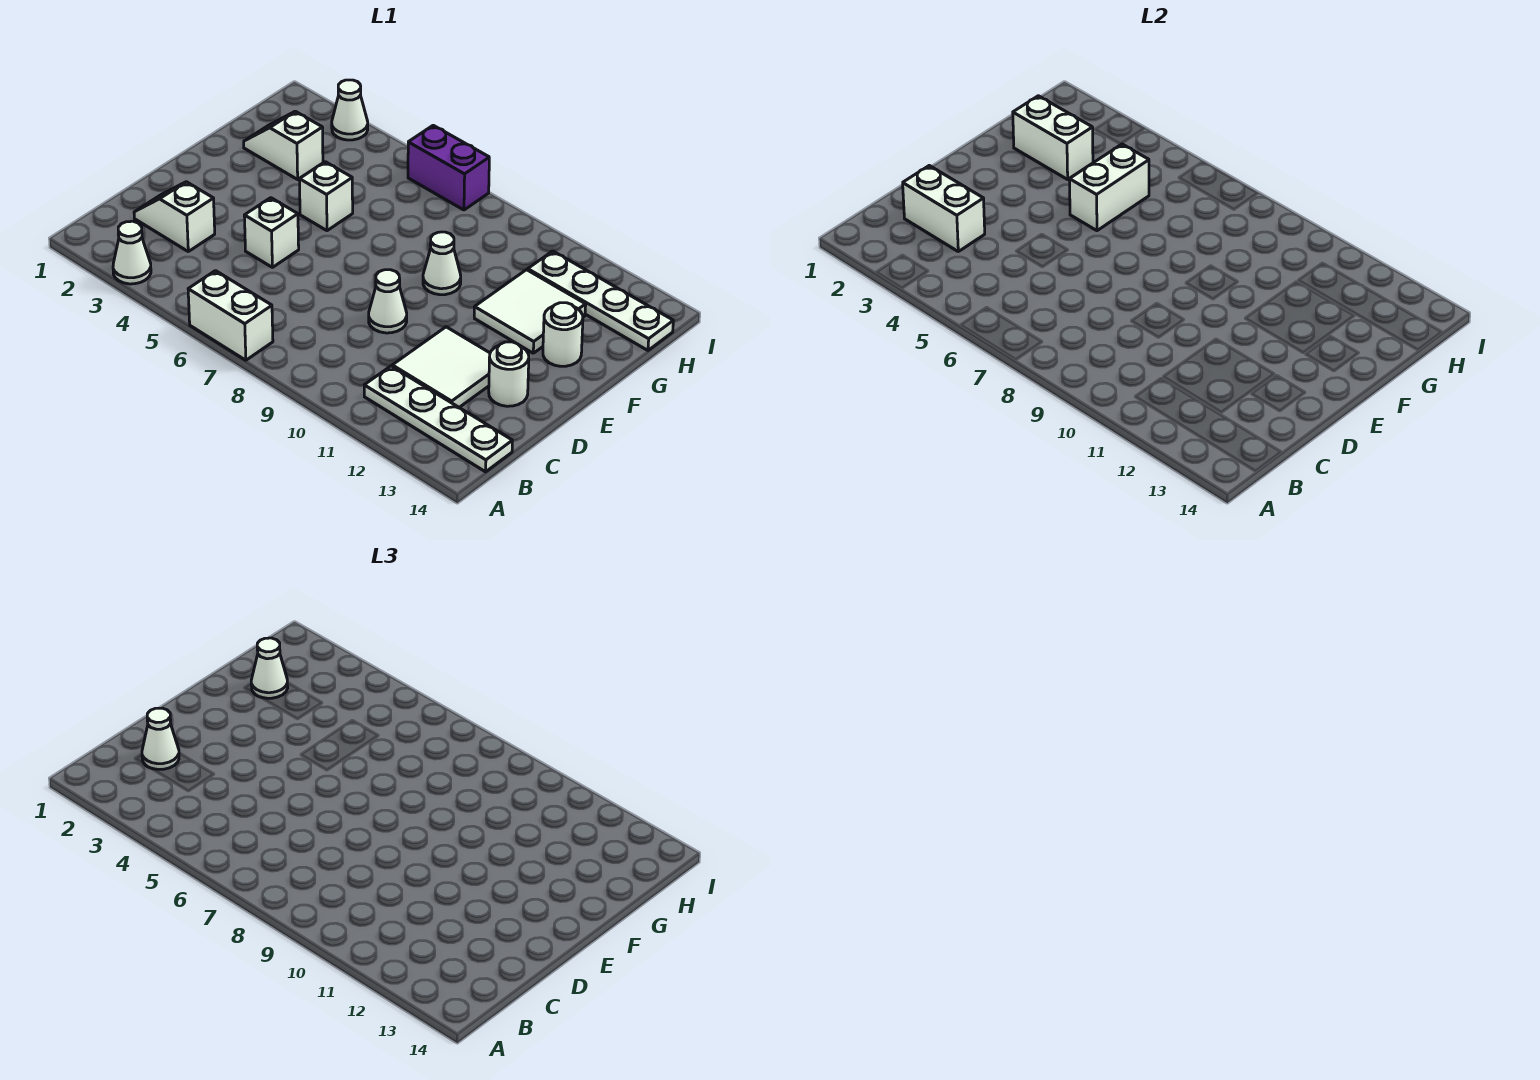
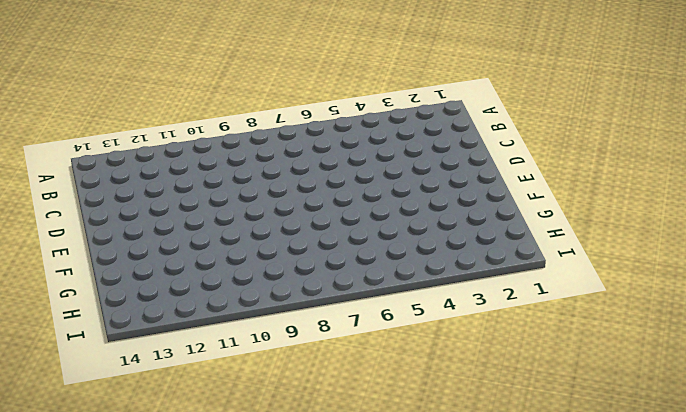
none -> white 1x1 cone [113,221,151,284]
none -> white 1x2 brick [188,271,273,360]
none -> white 1x4 plate [364,366,512,472]

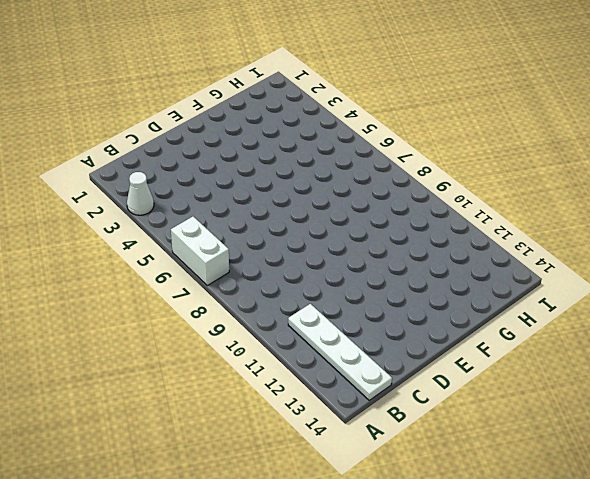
none -> white 1x2 slope [134,182,215,251]
none -> white 2x2 tile [392,327,490,407]
none -> white 1x1 brick [244,198,299,267]

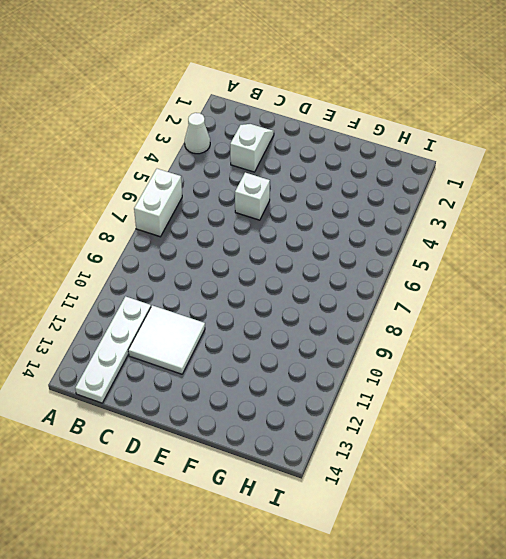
none -> white 1x1 cone [369,270,407,333]
none -> white 1x1 round brick [489,342,529,406]
none -> white 1x1 brick [299,162,353,231]

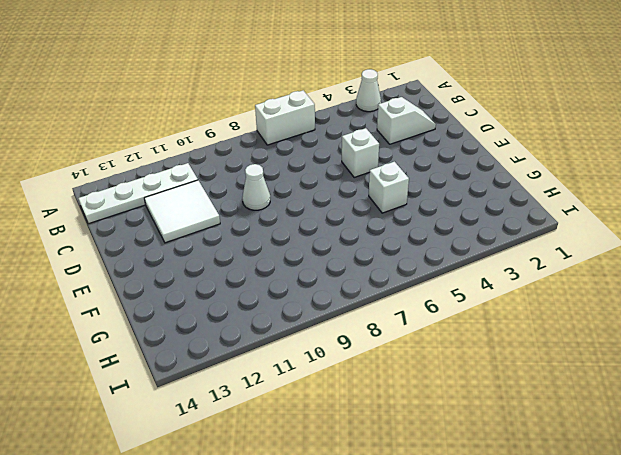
none -> white 1x1 round brick [489,342,529,406]
none -> white 1x1 cone [423,232,461,295]
none -> white 2x2 tile [474,270,586,353]

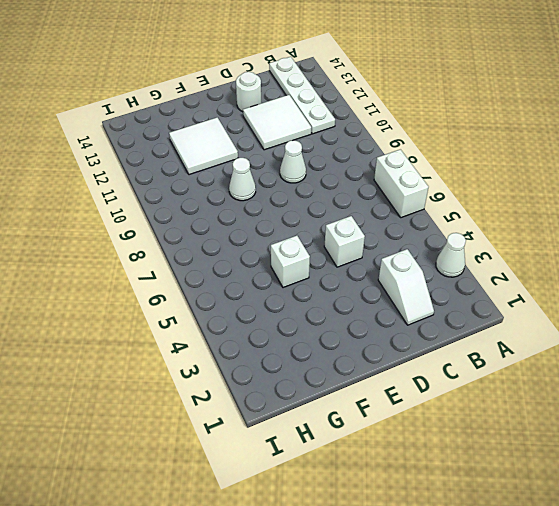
none -> white 1x1 round brick [543,303,583,366]
none -> white 1x2 slope [244,111,323,179]
none -> white 1x4 plate [528,251,673,350]

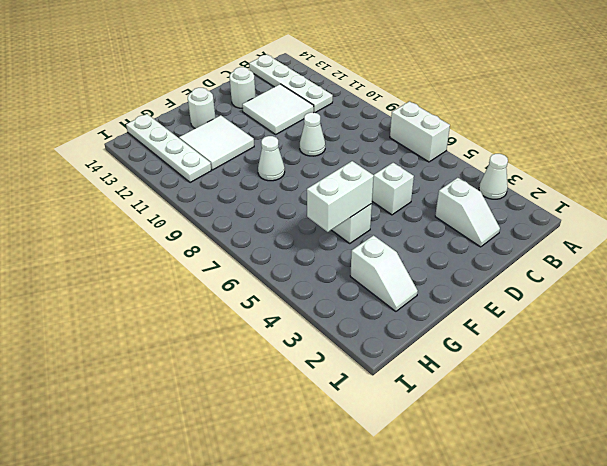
none -> white 1x1 cone [332,80,368,140]
none -> purple 1x2 brick [408,125,489,210]
none -> white 1x2 brick [903,166,985,251]

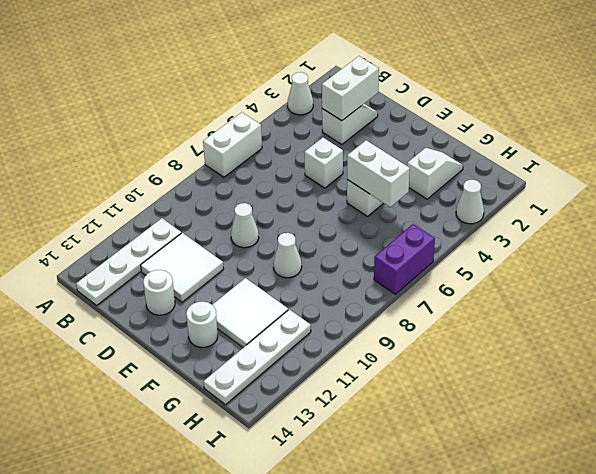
none -> white 1x2 brick [1013,96,1093,179]
none -> white 1x1 cone [142,708,179,769]
none -> white 1x1 cone [251,638,288,698]

